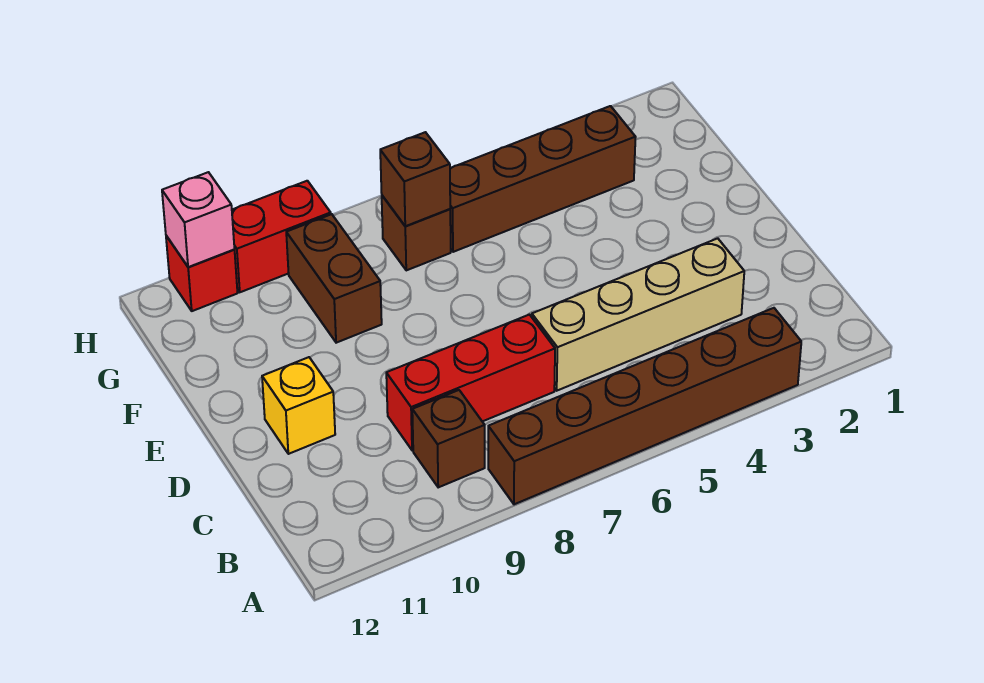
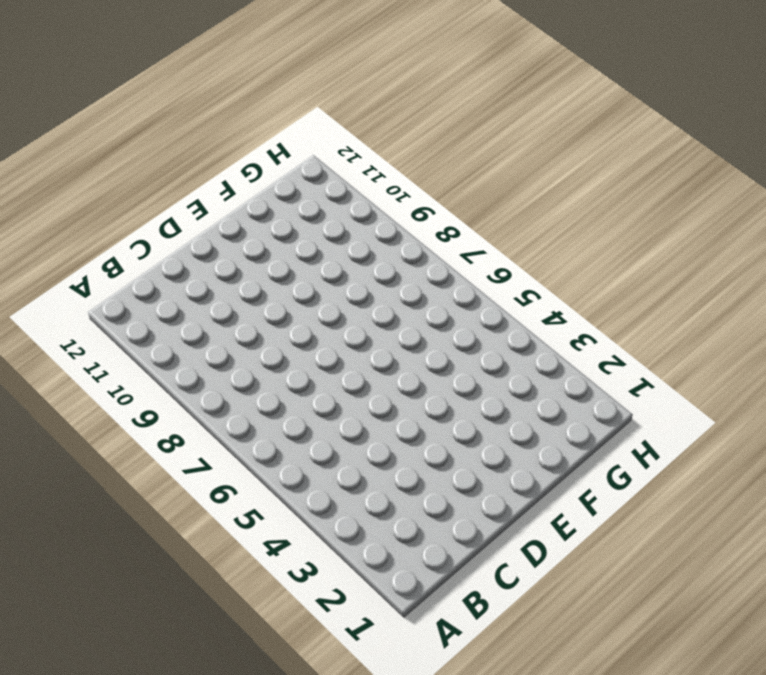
none -> brown 1x6 brick [488,308,801,504]
none -> brown 1x1 brick [412,390,485,487]
none -> tan 1x4 brick [532,238,744,391]

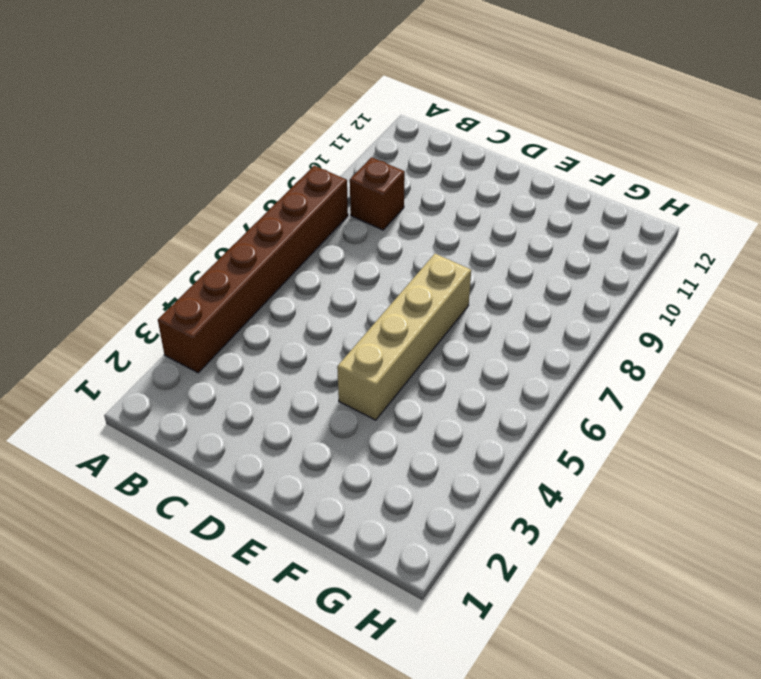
tan 1x4 brick [337,254,471,420] -> tan 1x4 brick moved to [532,238,744,391]
none -> red 1x3 brick [386,315,555,450]
none -> yellow 1x1 brick [262,357,335,454]
none -> brown 1x2 brick [286,214,382,343]

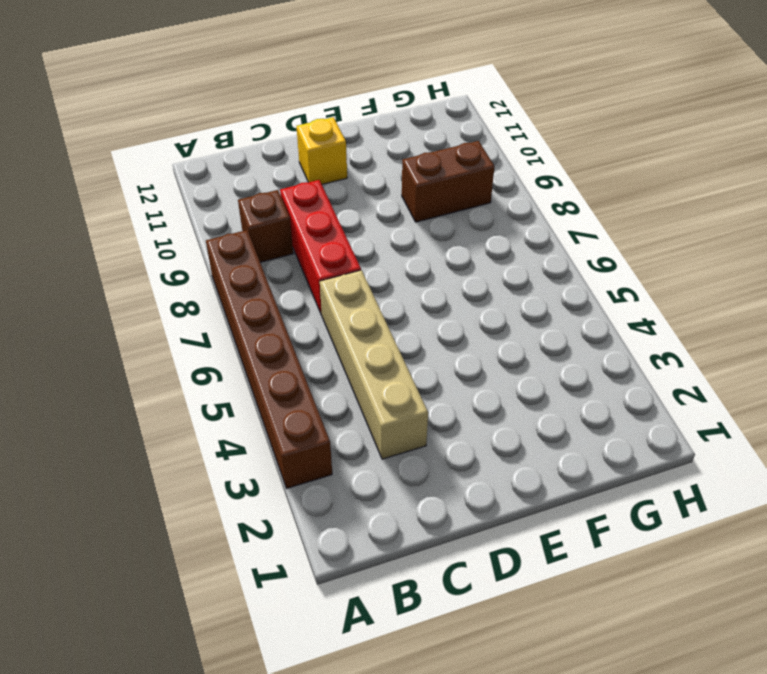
none -> brown 1x4 brick [450,106,636,252]
none -> brown 1x1 brick [382,196,451,270]
none -> red 1x2 brick [232,181,331,292]

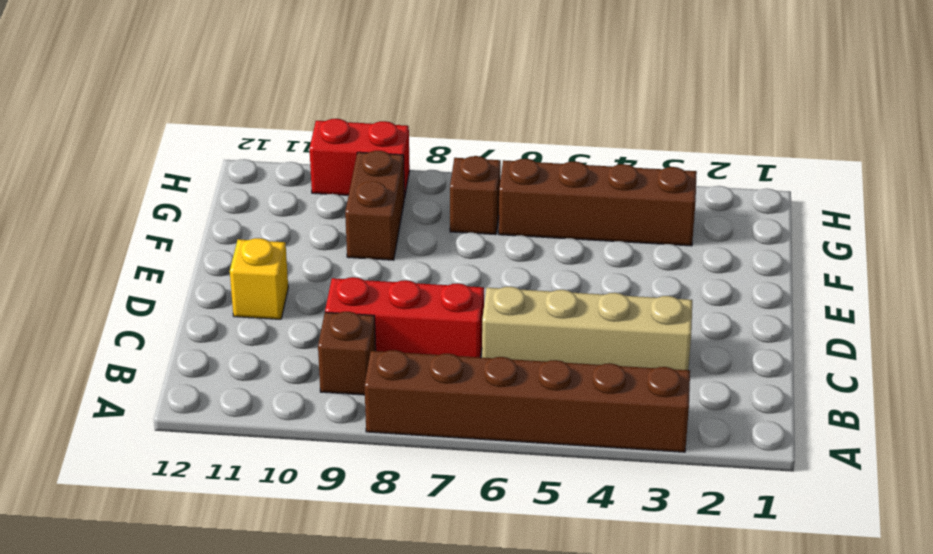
none -> red 1x1 brick [166,236,237,311]
none -> brown 1x1 brick [380,132,450,226]
none -> pink 1x1 brick [162,172,234,267]

